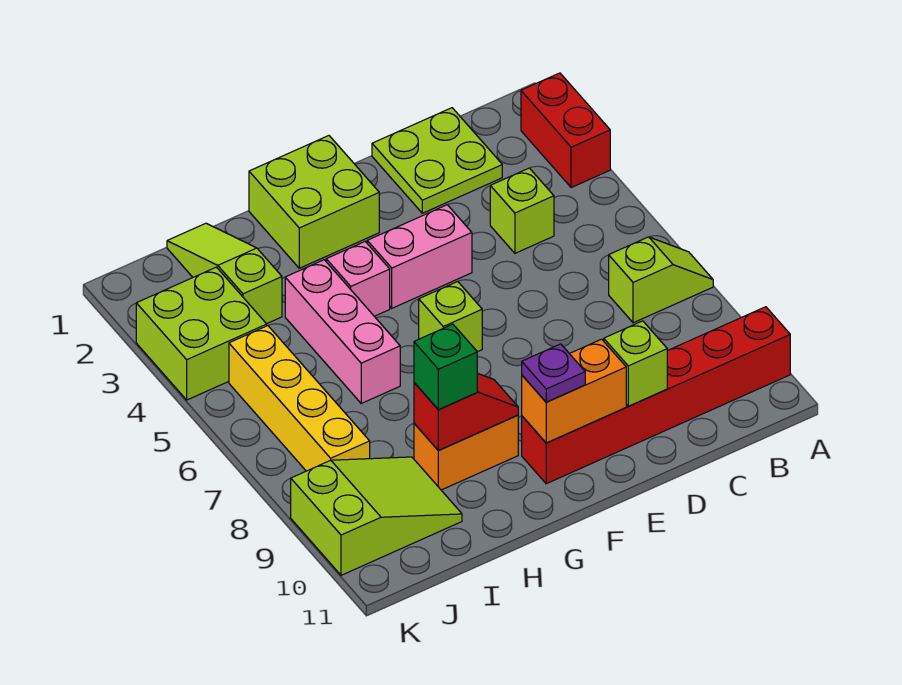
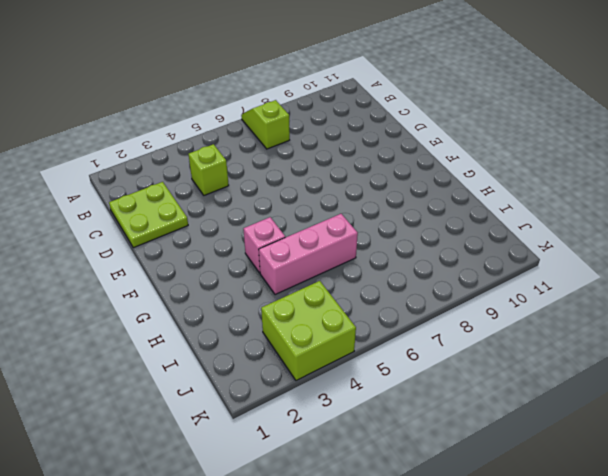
none -> red 1x2 brick [521,73,610,188]
none -> red 1x6 brick [522,307,790,484]
none -> pink 1x2 brick [367,205,472,308]

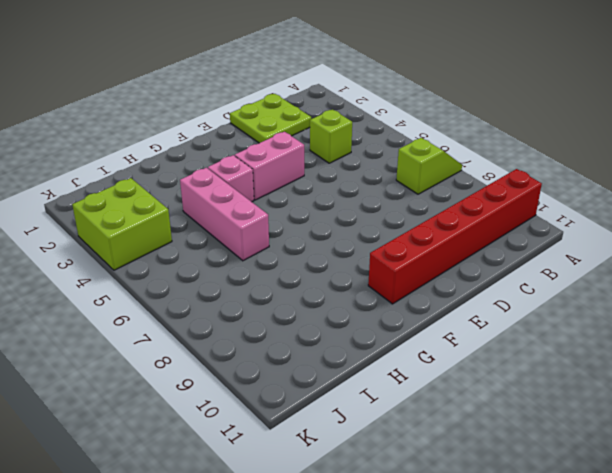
none -> red 1x2 brick [521,73,610,188]
none -> lime 2x2 brick [249,136,379,268]
none -> lime 1x1 brick [419,282,482,352]

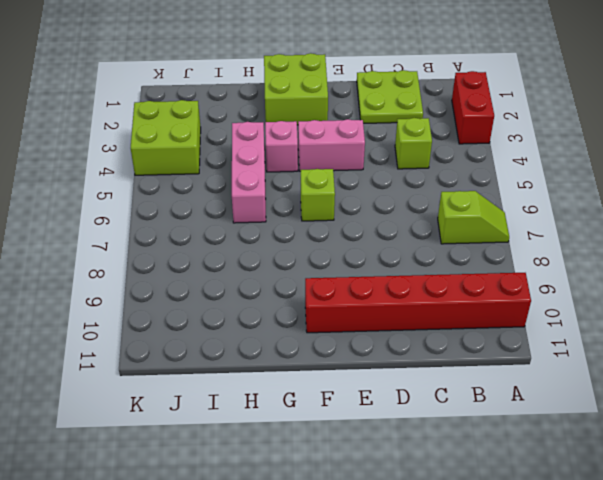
none -> orange 1x2 brick [414,415,518,490]
none -> lime 1x3 slope [167,223,282,324]
none -> lime 2x3 slope [291,457,462,575]

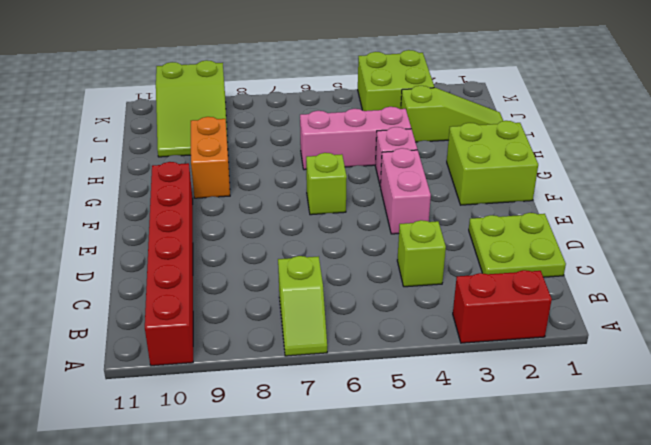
none -> yellow 1x4 brick [229,326,370,471]
none -> lime 1x1 brick [604,321,667,406]
none -> orange 1x2 brick [522,339,626,443]

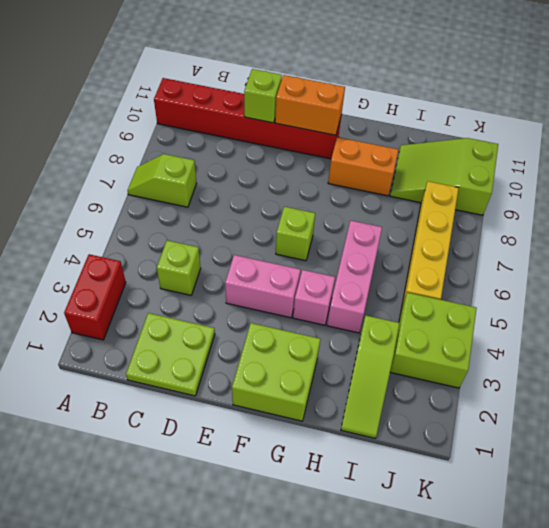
none -> red 1x2 slope [414,373,518,451]
none -> purple 1x1 plate [522,344,585,402]
none -> green 1x1 brick [414,324,477,410]

